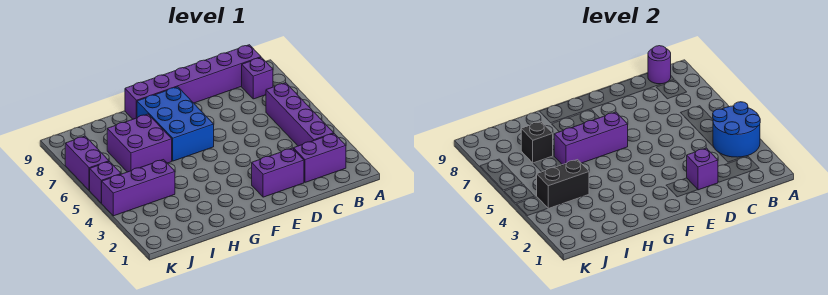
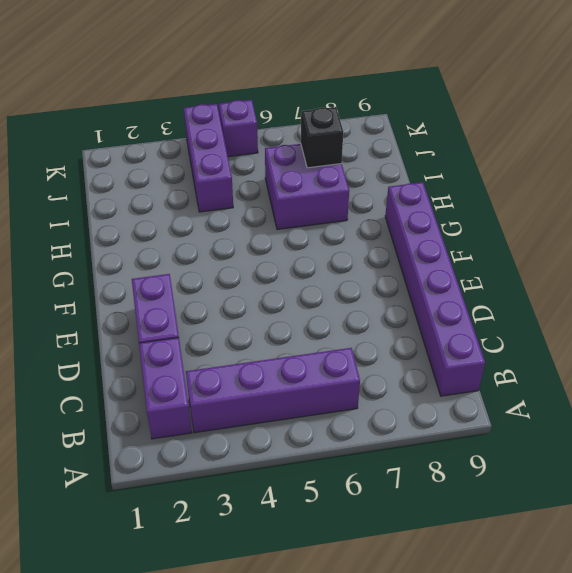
none -> purple 1x1 brick [242,57,273,99]
none -> blue 2x3 brick [137,87,214,161]
none -> purple 1x2 brick [65,136,109,190]

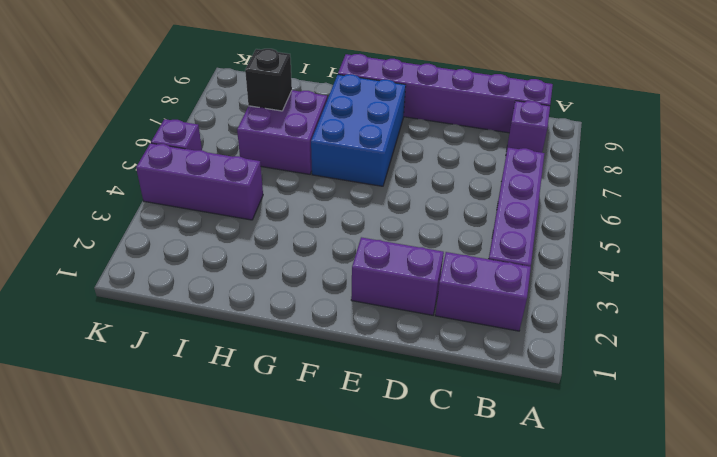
none -> purple 1x2 brick [65,136,109,190]
none -> blue 2x2 round brick [713,102,760,157]
none -> purple 1x1 round brick [648,46,671,84]

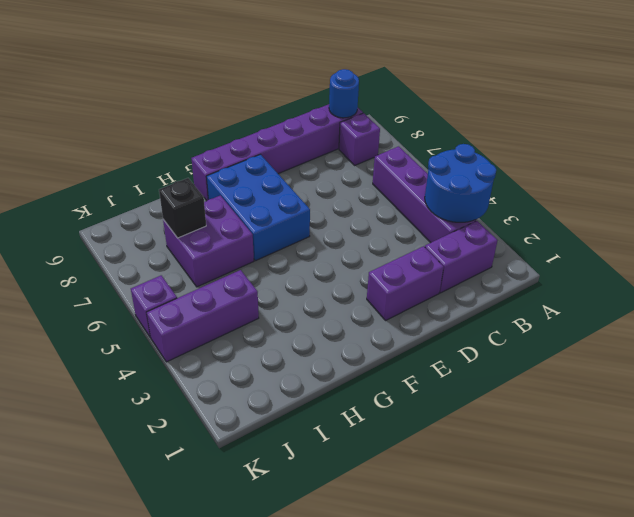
blue 1x1 round brick [329,69,359,118] -> purple 1x1 round brick [648,46,671,84]
none -> purple 1x2 brick [65,136,109,190]
none -> purple 1x1 brick [687,148,718,190]
none -> purple 1x3 brick [554,112,628,165]

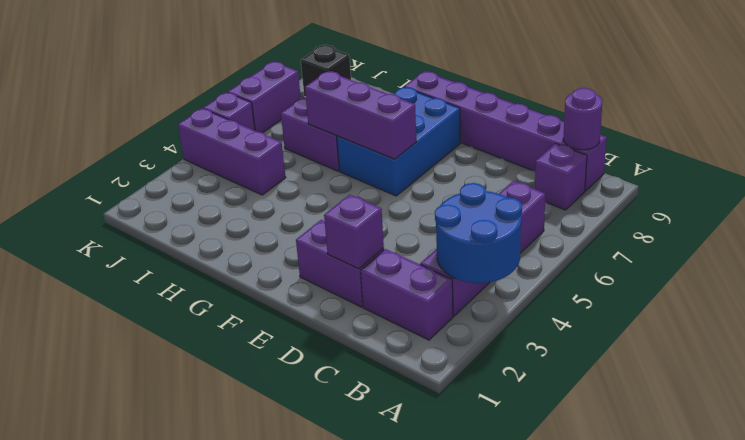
none -> black 1x2 brick [537,160,589,208]

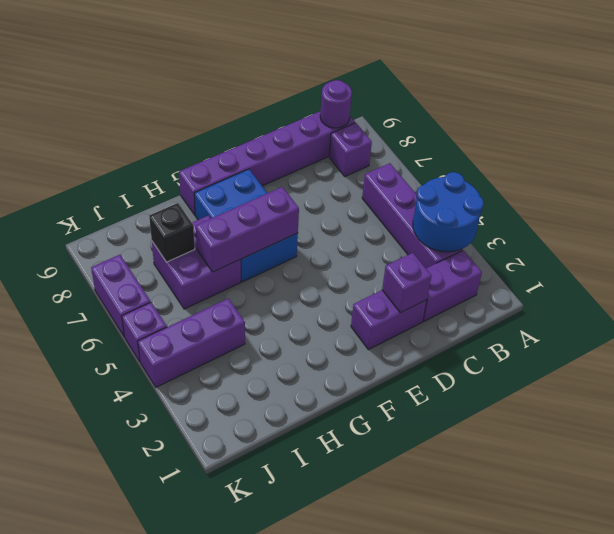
none -> black 1x2 brick [537,160,589,208]

